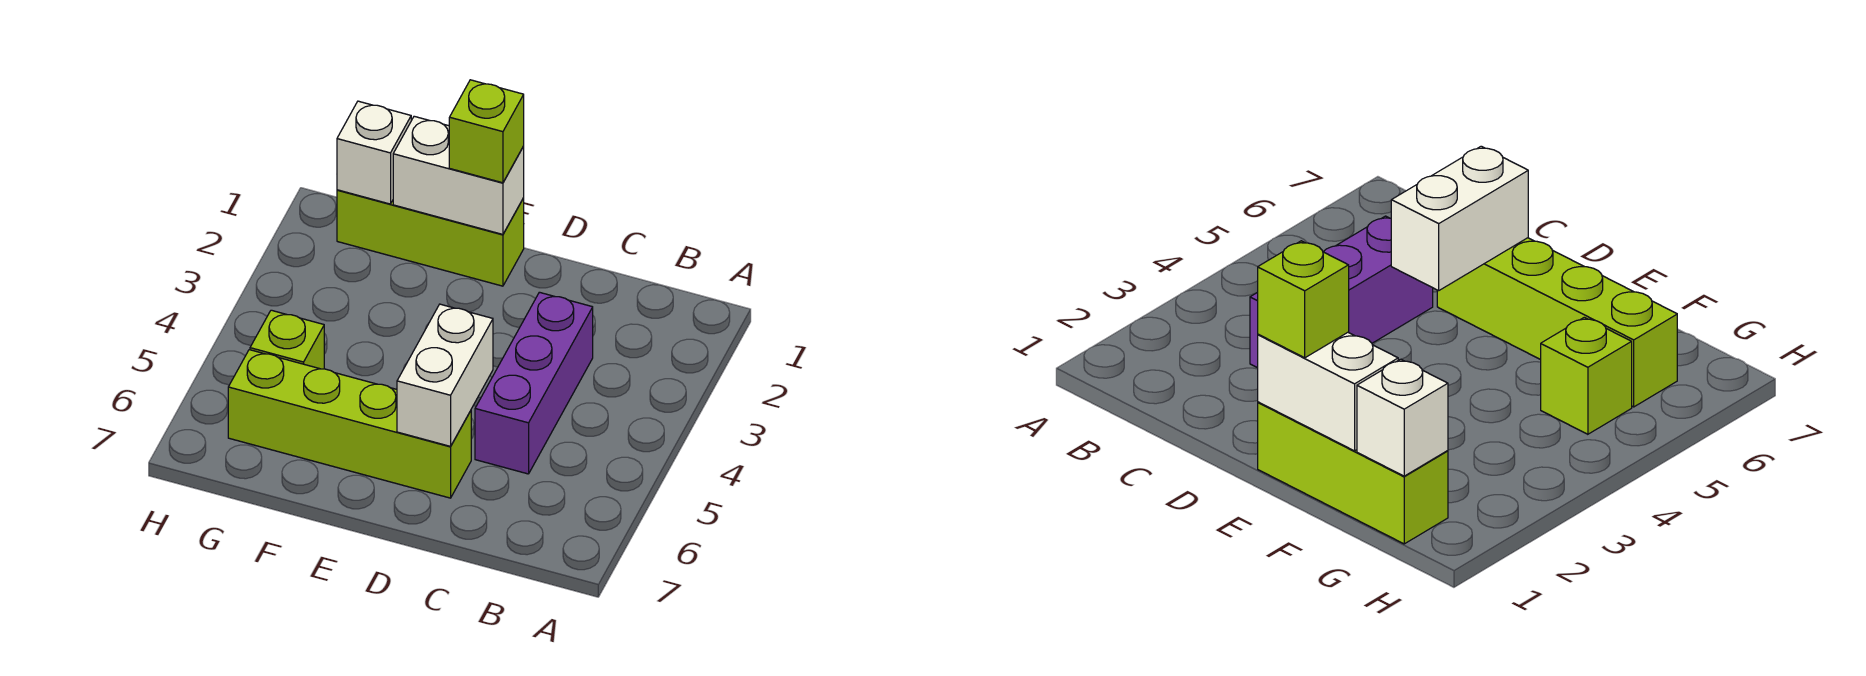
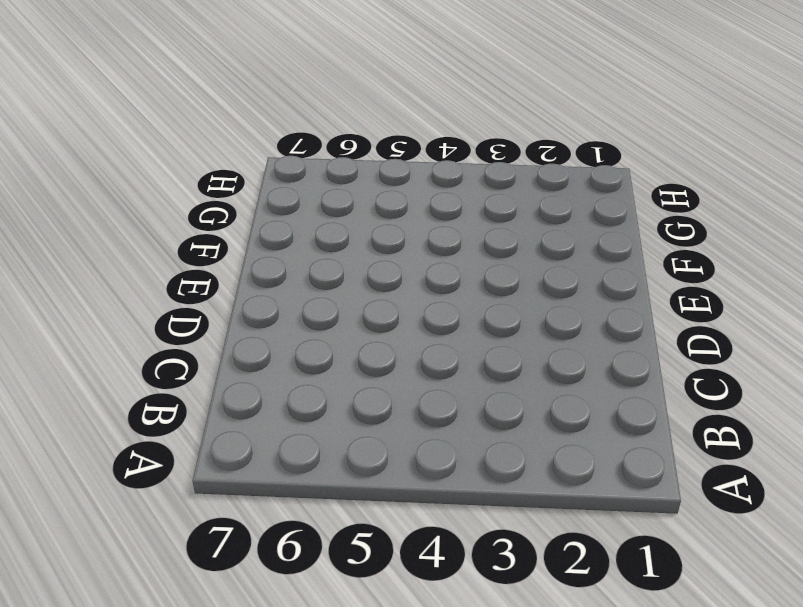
none -> purple 1x3 brick [475,292,593,474]
none -> lime 1x4 brick [228,350,471,498]

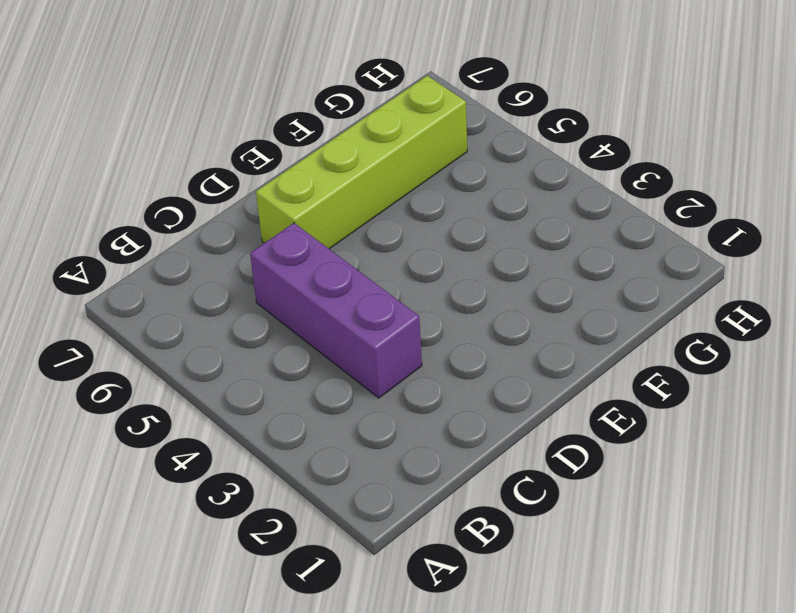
none -> lime 1x3 brick [337,190,524,286]
none -> lime 1x1 brick [250,310,324,369]

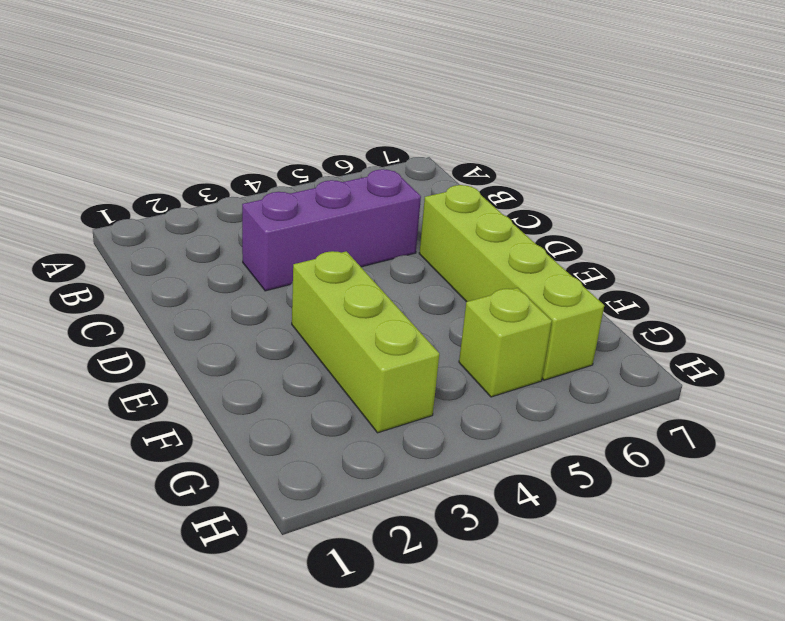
lime 1x3 brick [292,251,439,433] -> lime 1x3 brick moved to [337,190,524,286]
none -> white 1x2 brick [397,304,493,446]
none -> white 1x2 brick [393,116,524,234]

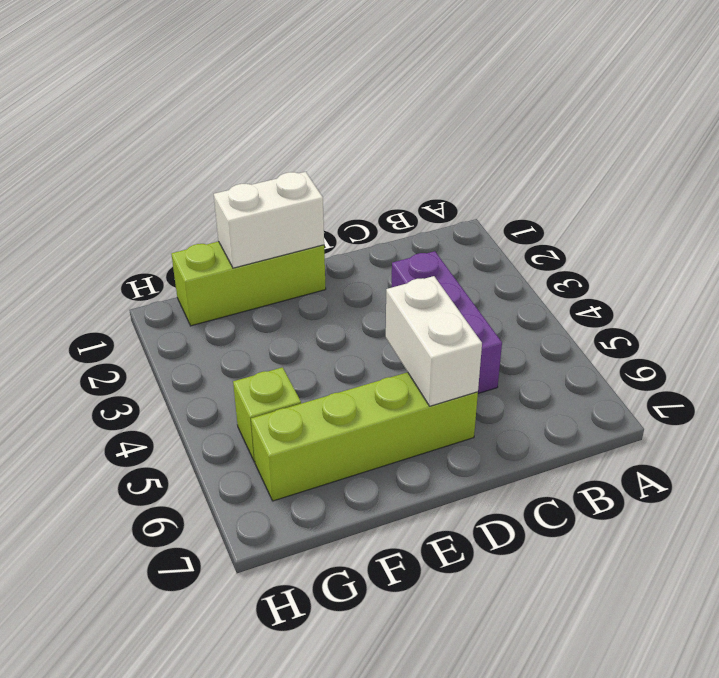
none -> white 1x1 brick [337,101,411,204]
none -> lime 1x1 brick [449,80,524,183]

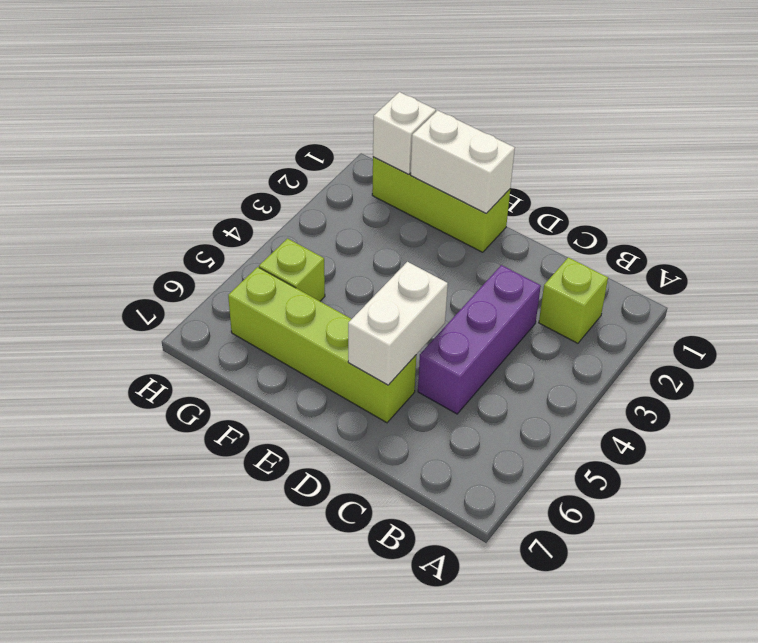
lime 1x1 brick [539,257,608,343] -> lime 1x1 brick moved to [449,80,524,183]

